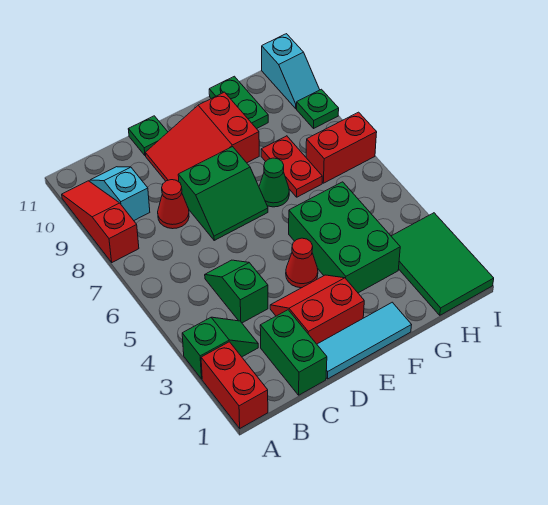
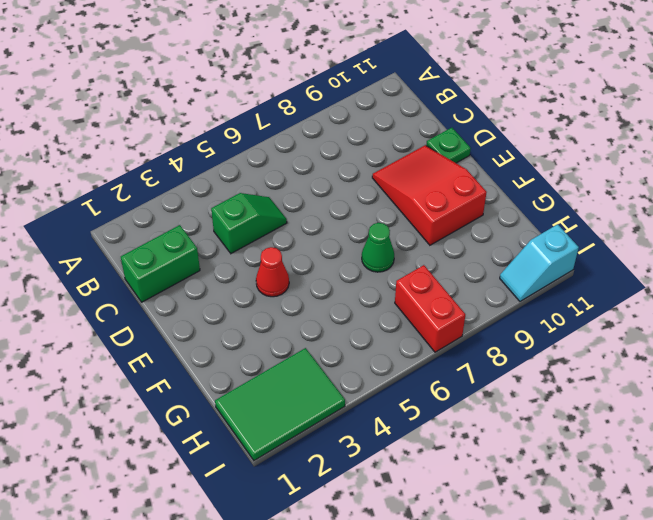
none -> red 1x2 brick [201,342,268,428]
none -> green 1x2 slope [182,317,258,379]
none -> red 1x3 slope [62,181,139,262]

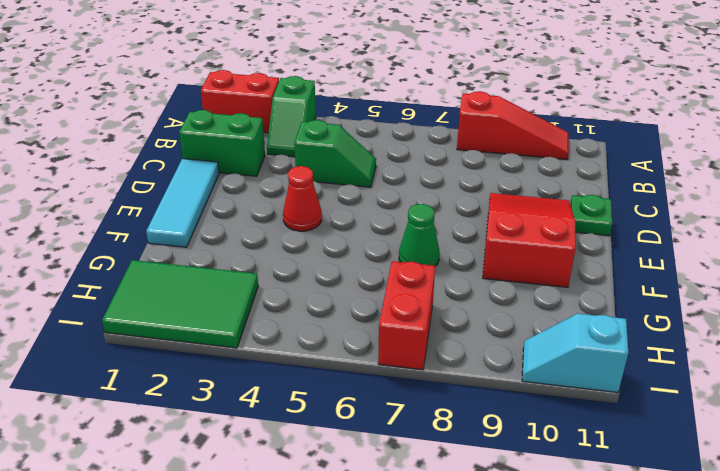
none -> cyan 1x2 slope [90,167,150,220]
none -> red 1x1 cone [158,180,189,229]
none -> red 2x2 slope [270,275,364,344]

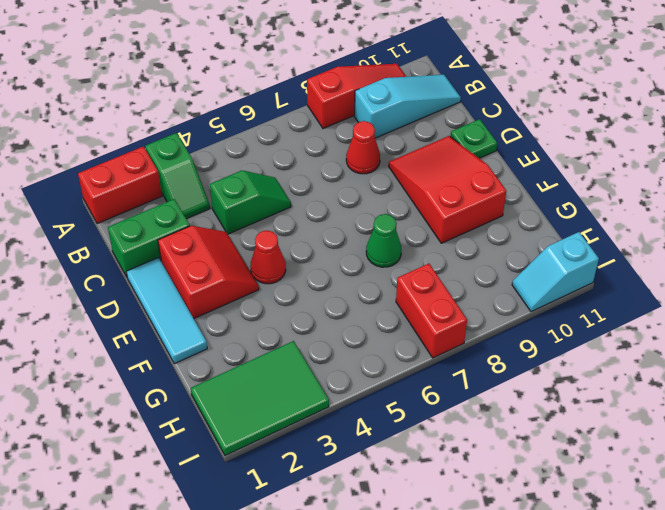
cyan 1x3 slope [355,75,461,138] -> cyan 1x2 slope [90,167,150,220]
none -> green 2x2 slope [178,147,268,240]
none -> green 2x3 brick [289,182,400,293]
none -> red 1x2 plate [261,136,322,197]

